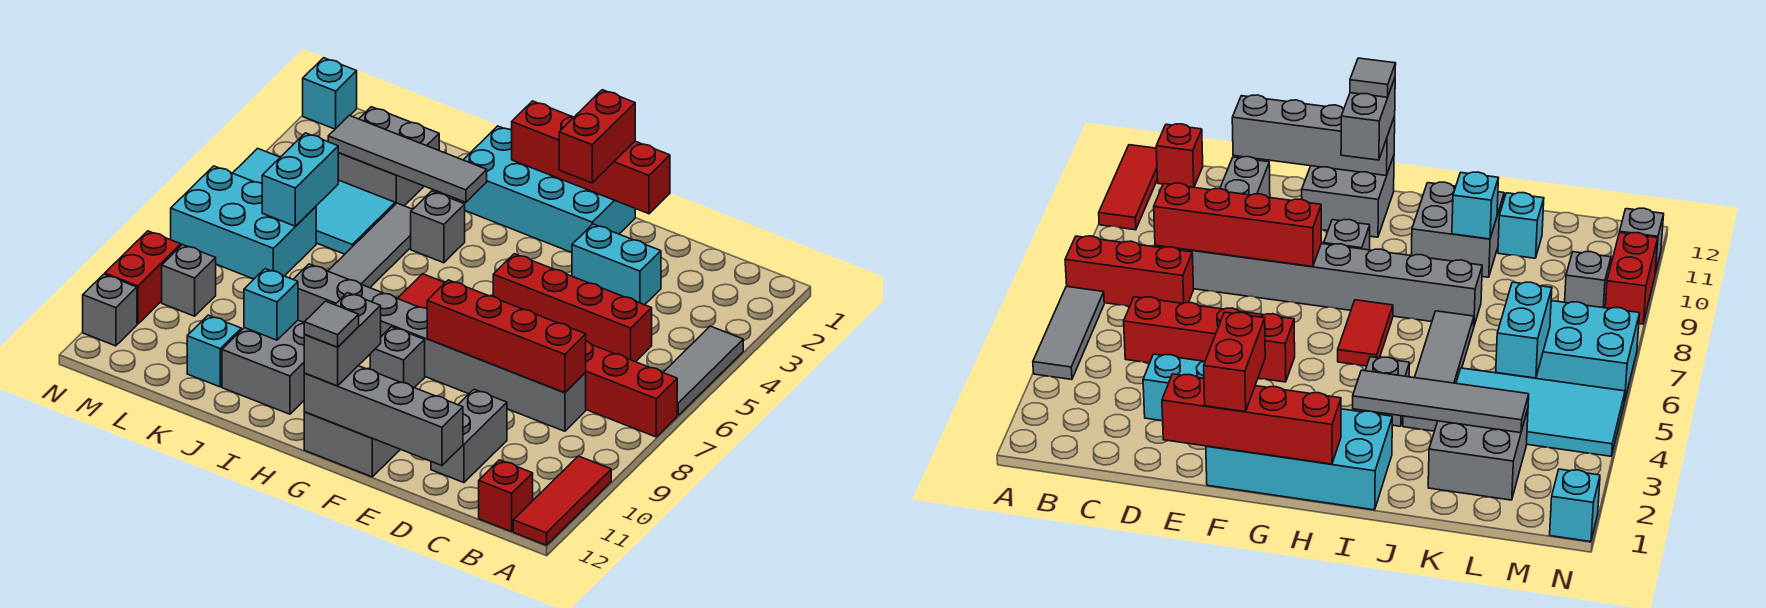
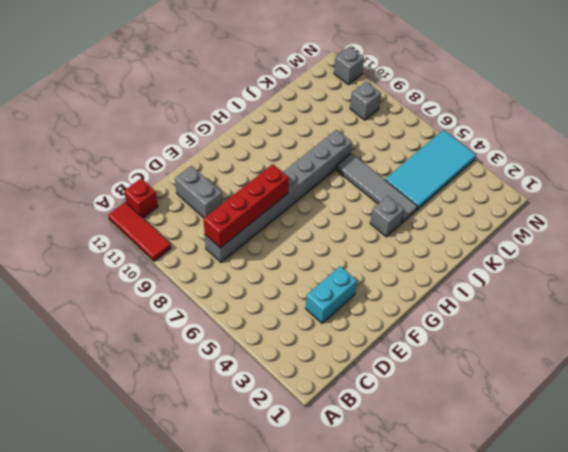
none -> grey 1x3 tile [663,326,743,415]
none -> red 1x3 brick [586,341,677,437]
none -> red 1x4 brick [493,254,652,362]
none -> cyan 2x4 brick [455,126,635,252]

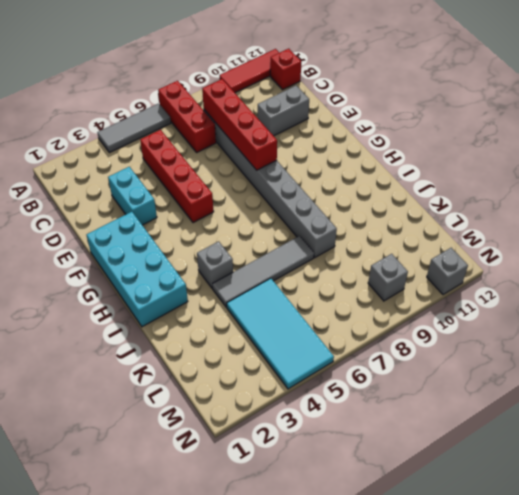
none -> grey 2x2 brick [304,412,400,477]
none -> grey 1x1 brick [370,327,425,388]
none -> red 1x2 tile [397,274,445,309]
none -> grey 2x2 brick [222,320,305,414]

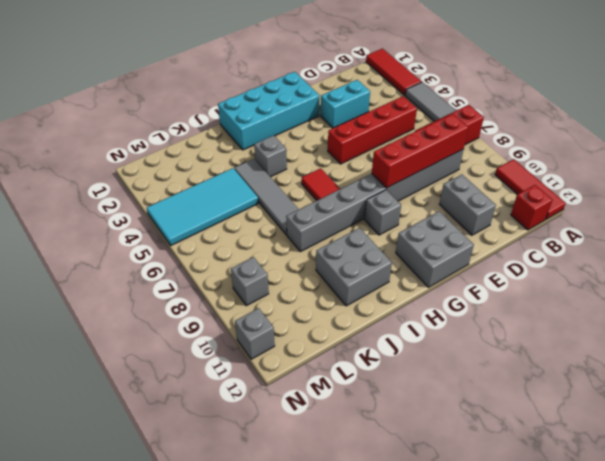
red 1x3 tile [366,49,421,95] -> none
none -> grey 2x2 brick [338,107,439,206]
none -> cyan 1x1 brick [187,315,241,387]
none -> cyan 2x3 brick [171,166,316,279]
none -> cyan 1x1 brick [303,58,357,129]

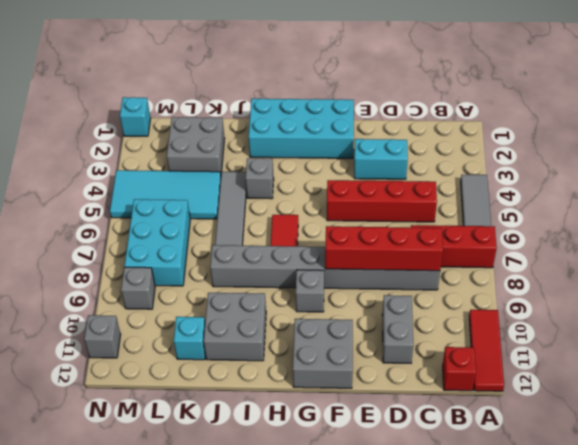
cyan 2x3 brick [124,199,190,286] -> cyan 2x3 brick turned to [171,166,316,279]
none -> red 1x2 brick [105,231,181,324]
none -> grey 1x4 brick [304,366,463,466]
none -> red 1x4 brick [512,101,670,214]
none -> grey 1x4 tile [328,115,487,202]

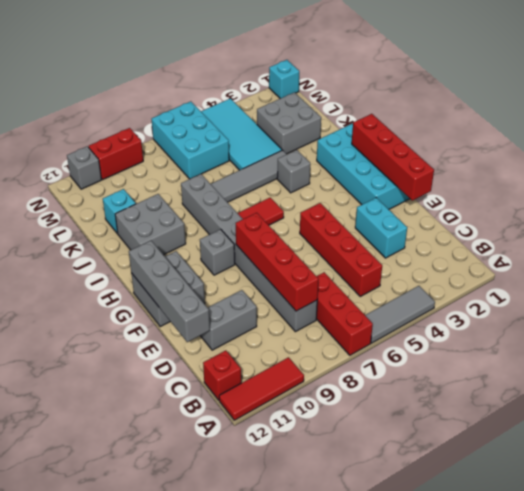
none -> grey 1x1 brick [162,245,216,316]
none -> grey 1x4 tile [328,115,487,202]
none -> cyan 1x1 brick [244,269,298,340]
none -> cyan 1x2 brick [262,133,338,226]

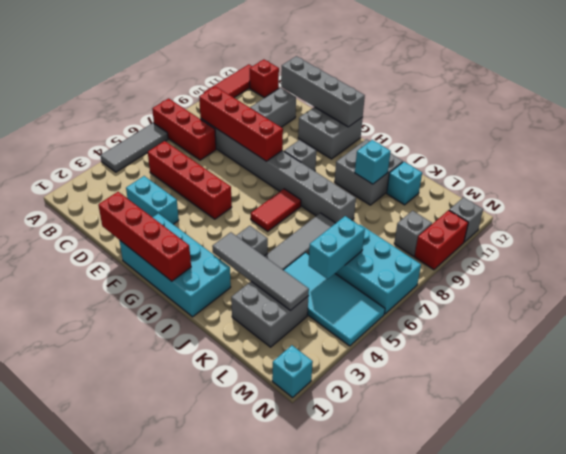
none -> red 1x2 brick [559,90,635,183]
none -> grey 1x2 brick [304,293,381,386]
none -> grey 1x1 tile [304,301,359,347]

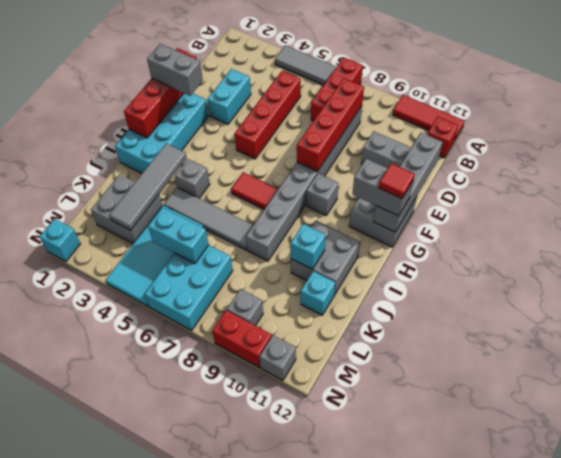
grey 1x2 brick [147,44,203,96] -> red 1x2 brick [559,90,635,183]
red 1x1 tile [379,163,415,199] -> grey 1x1 tile [304,301,359,347]

